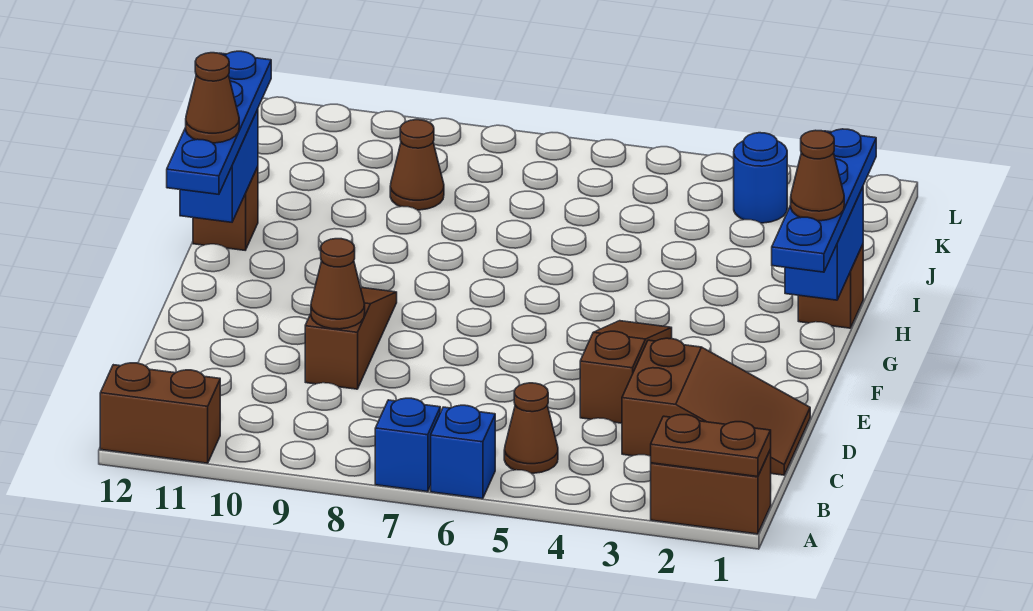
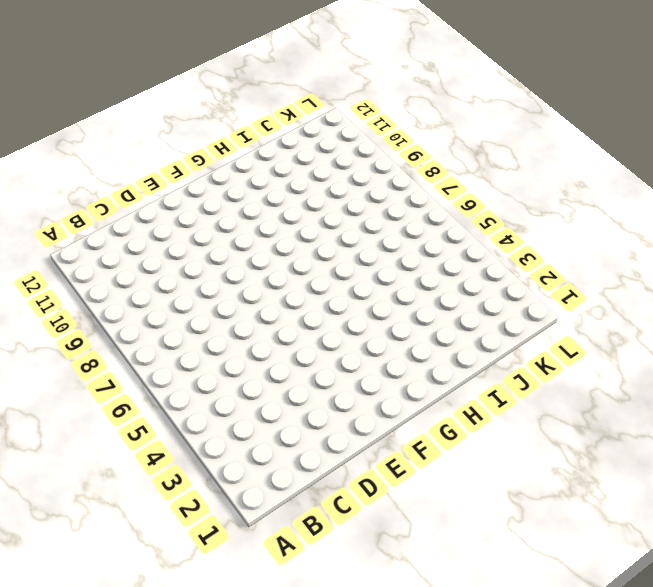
none -> brown 1x2 brick [651,450,771,534]
none -> blue 1x1 brick [431,405,495,499]
none -> blue 1x1 brick [375,398,440,492]

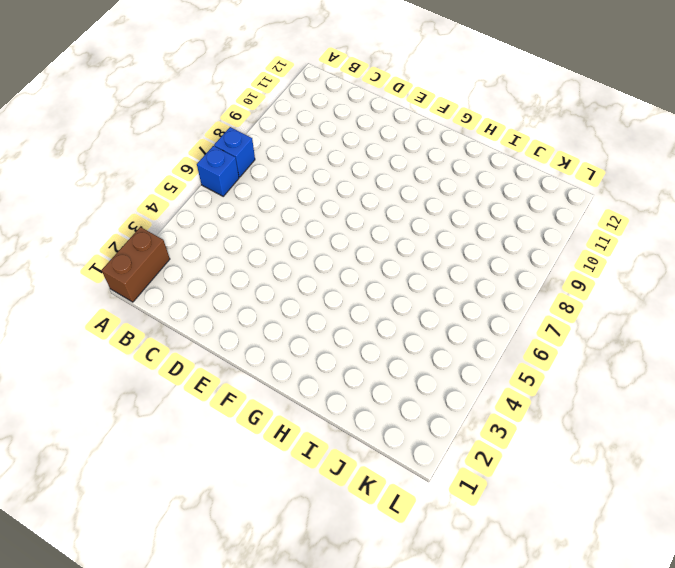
none -> brown 1x2 brick [100,363,220,463]
none -> brown 1x1 cone [504,383,558,473]
none -> brown 2x3 slope [622,338,810,475]

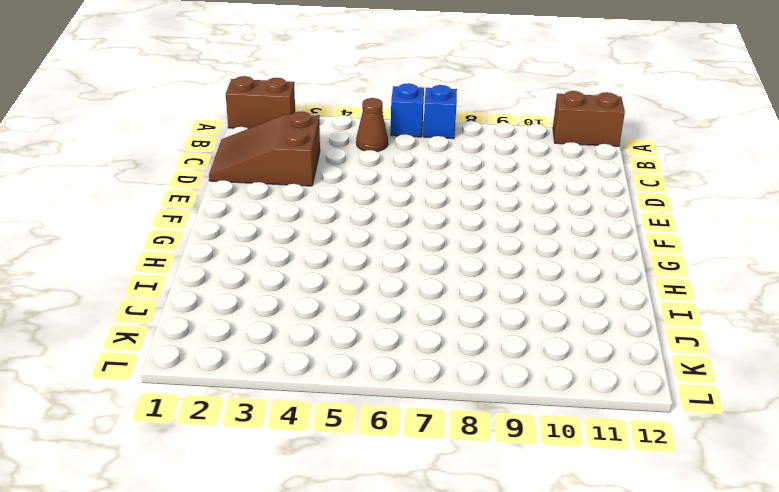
none -> brown 1x3 slope [580,321,672,423]
none -> brown 1x3 slope [305,288,397,389]
none -> brown 1x1 brick [798,245,863,328]

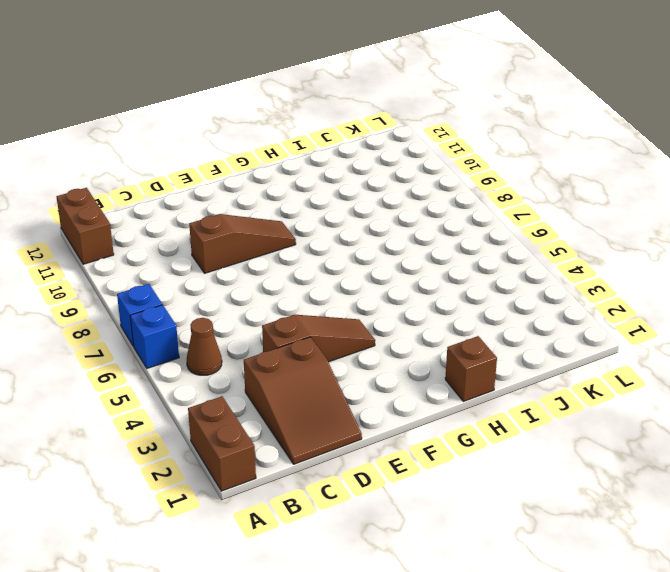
none -> brown 1x1 brick [193,167,258,250]
none -> brown 1x1 cone [390,120,444,210]
none -> blue 1x1 round brick [734,133,787,223]

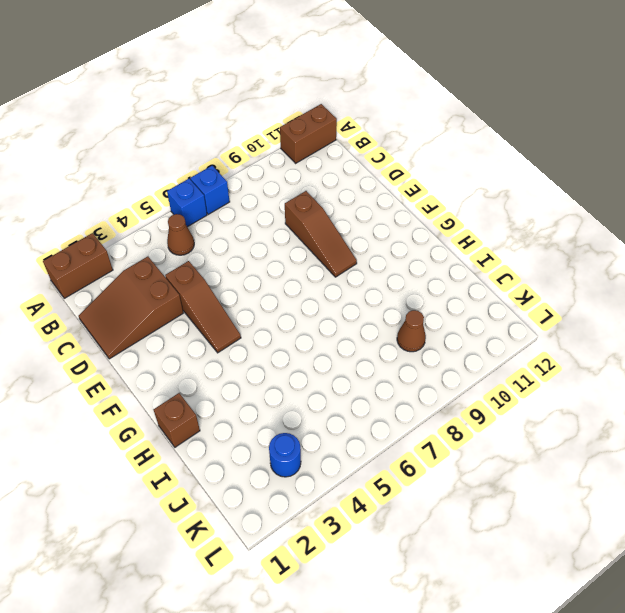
none -> brown 1x1 brick [193,167,258,250]
none -> brown 1x2 plate [651,415,771,477]
none -> brown 1x1 cone [311,239,365,329]

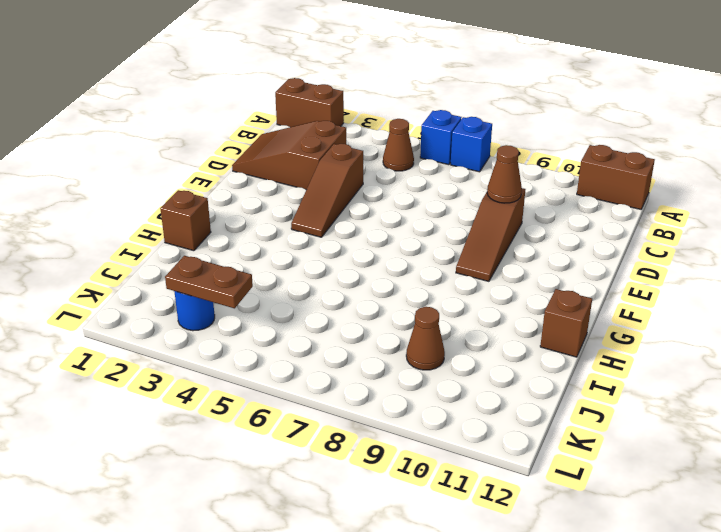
brown 1x2 plate [165,256,253,308] -> brown 1x2 plate moved to [651,415,771,477]
none -> blue 1x2 brick [785,187,863,300]
none -> blue 1x2 brick [180,109,258,222]
none -> blue 1x4 plate [772,129,876,272]

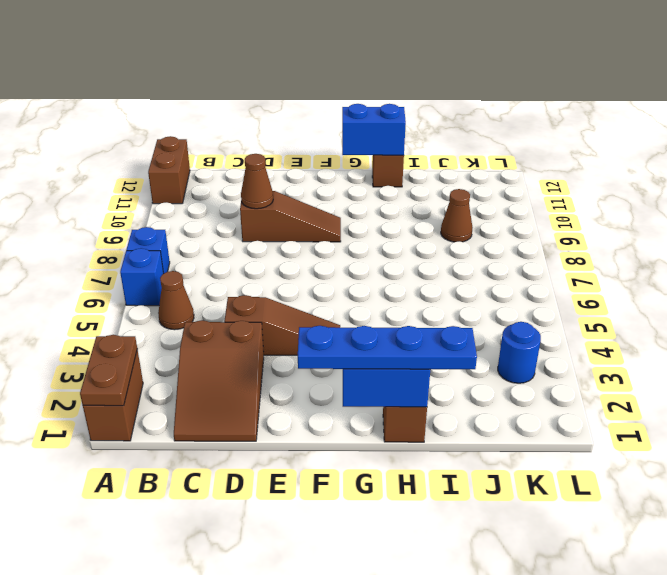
none -> blue 1x4 plate [167,51,271,194]
none -> brown 1x1 cone [791,130,844,221]
none -> brown 1x1 cone [186,53,239,143]

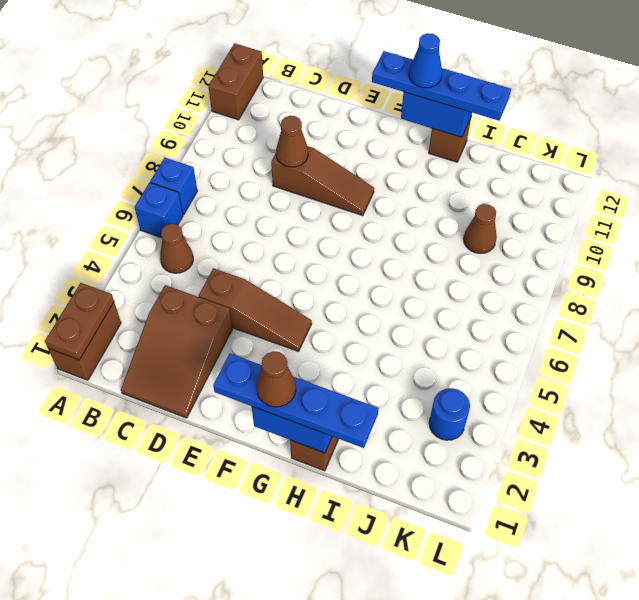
blue 1x1 cone [409,33,442,88] -> brown 1x1 cone [186,53,239,143]

